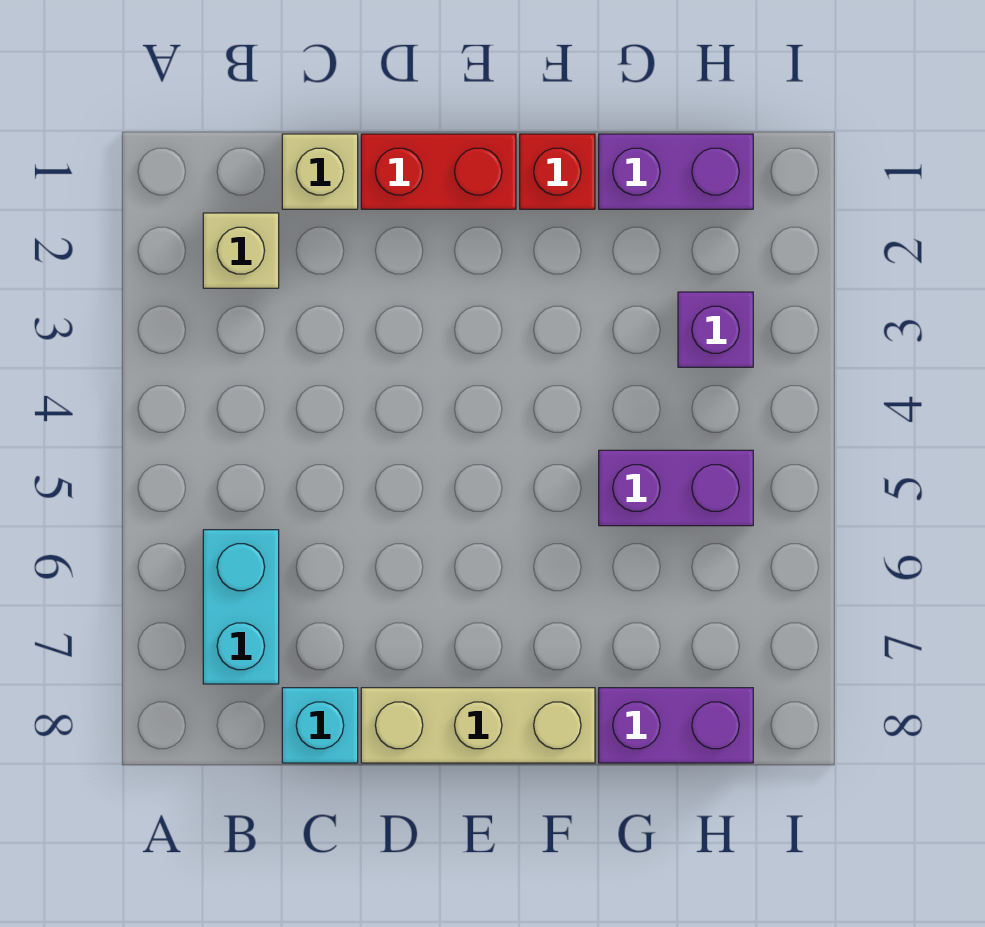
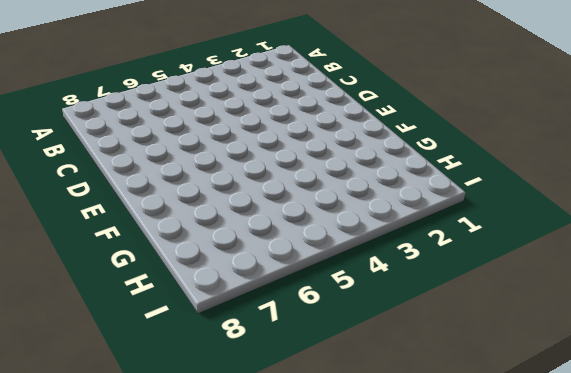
none -> tan 1x1 brick [203,213,279,288]
none -> cyan 1x2 brick [203,530,279,684]

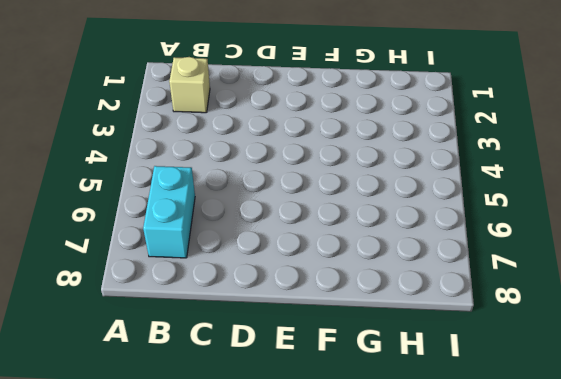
none -> tan 1x1 brick [282,134,358,209]
none -> cyan 1x1 brick [282,688,358,763]

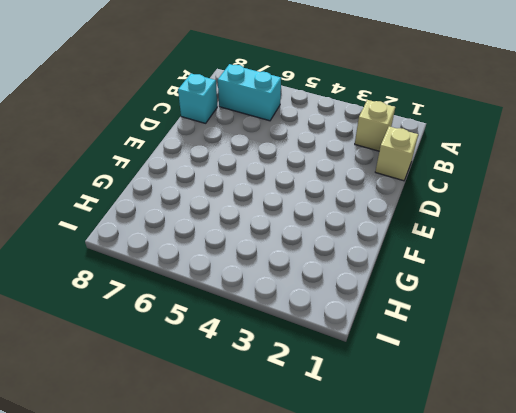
none -> red 1x2 brick [361,134,516,209]
none -> tan 1x3 brick [361,688,595,763]

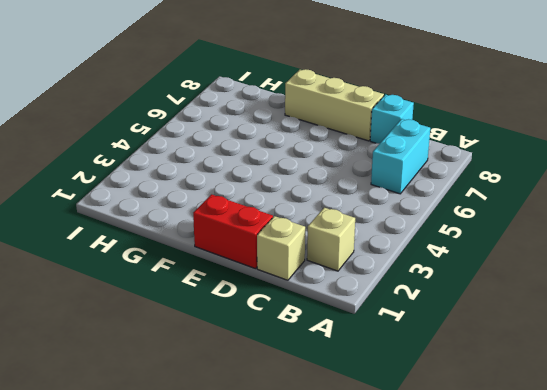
none -> red 1x1 brick [520,134,595,209]
none -> purple 1x2 brick [599,134,753,209]

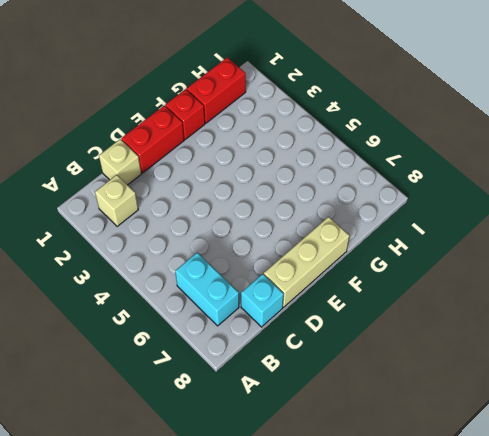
red 1x2 brick [187,57,246,123] -> purple 1x2 brick [599,134,753,209]
none -> purple 1x2 brick [599,450,753,526]
none -> purple 1x2 brick [599,688,753,763]

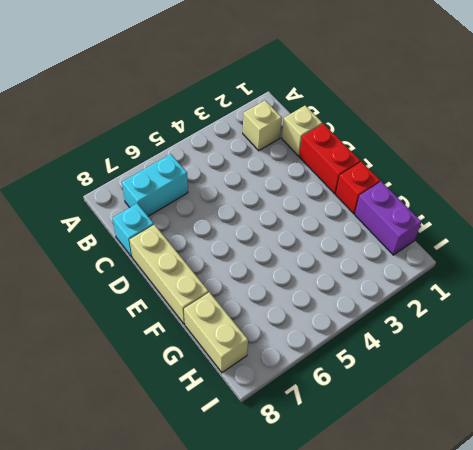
tan 1x2 brick [184,292,248,372] -> purple 1x2 brick [599,688,753,763]
none -> purple 1x2 brick [599,450,753,526]
none -> purple 1x1 brick [678,292,753,367]

